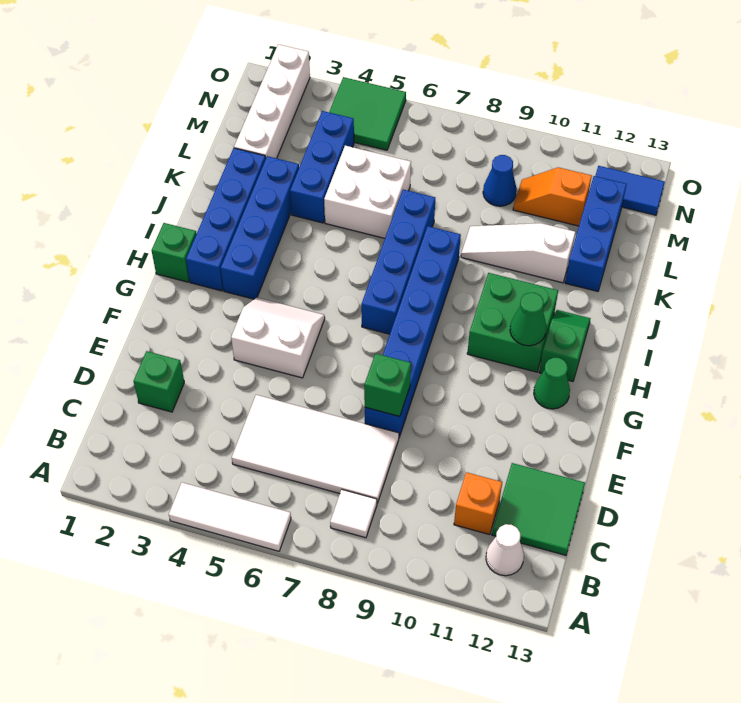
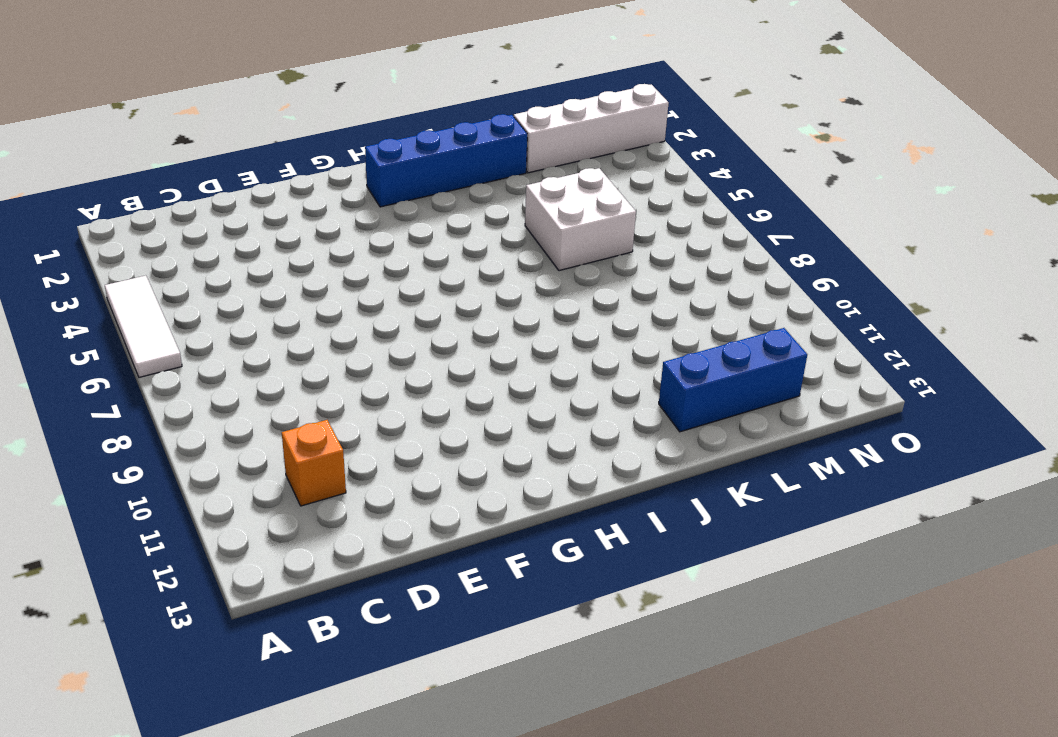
none -> white 1x1 tile [330,490,377,538]
none -> white 1x1 cone [486,524,524,576]
none -> white 2x4 tile [232,395,399,503]

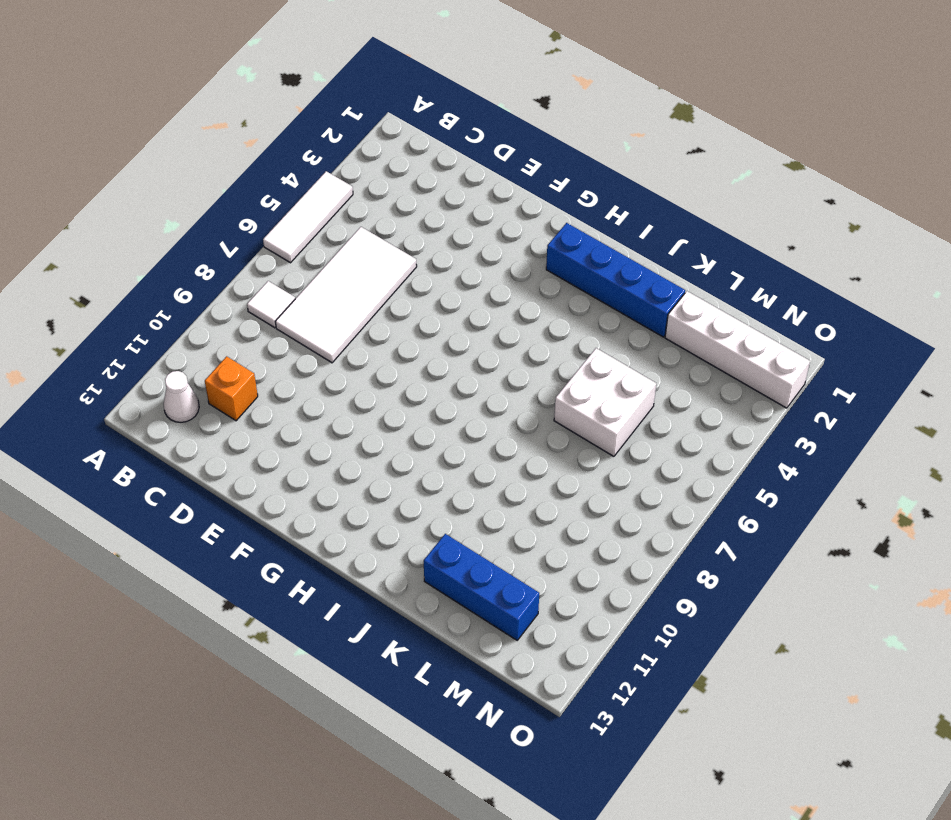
none -> green 2x2 tile [492,463,585,555]
none -> green 1x1 brick [133,351,184,412]
none -> blue 1x6 brick [365,226,461,437]

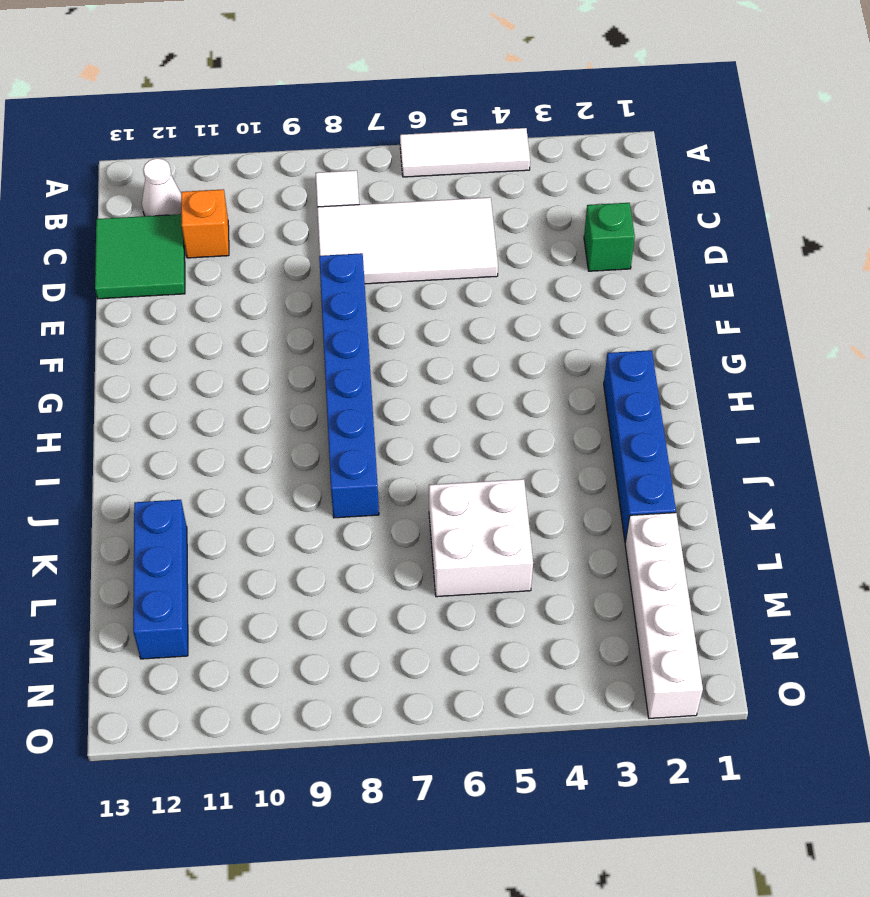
none -> white 2x2 slope [231,298,325,378]
none -> green 1x1 cone [534,358,570,409]
none -> green 1x1 brick [151,223,197,282]

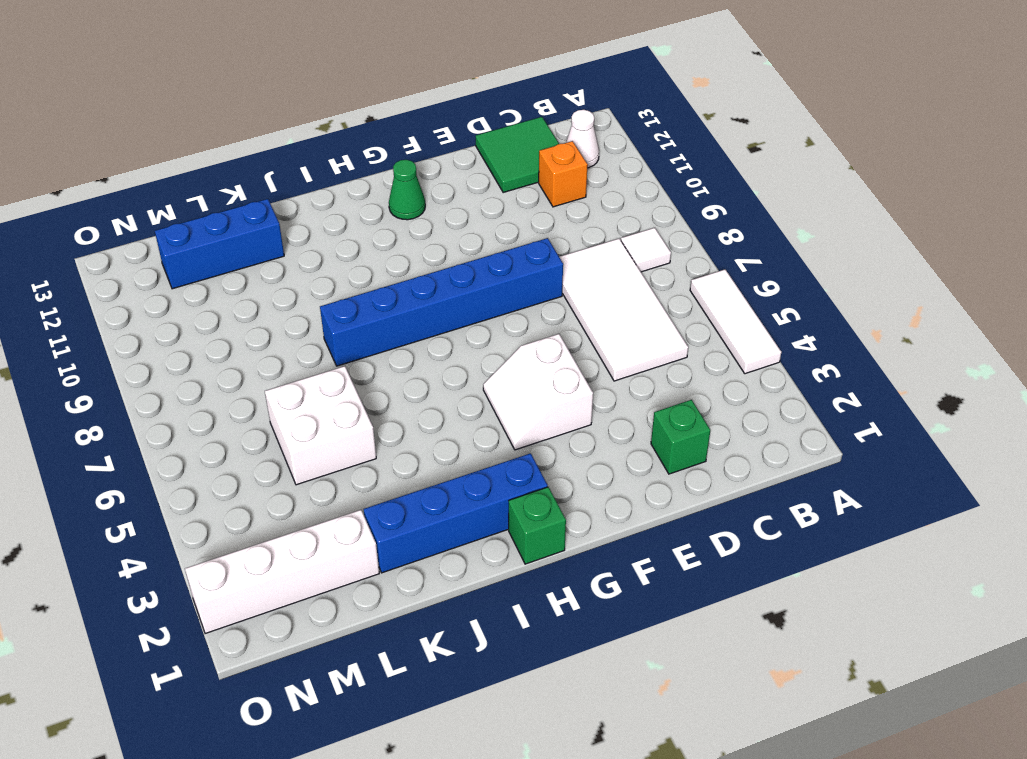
none -> blue 1x4 brick [221,156,299,299]
none -> blue 1x4 brick [361,190,435,334]
none -> green 2x2 brick [467,273,558,372]

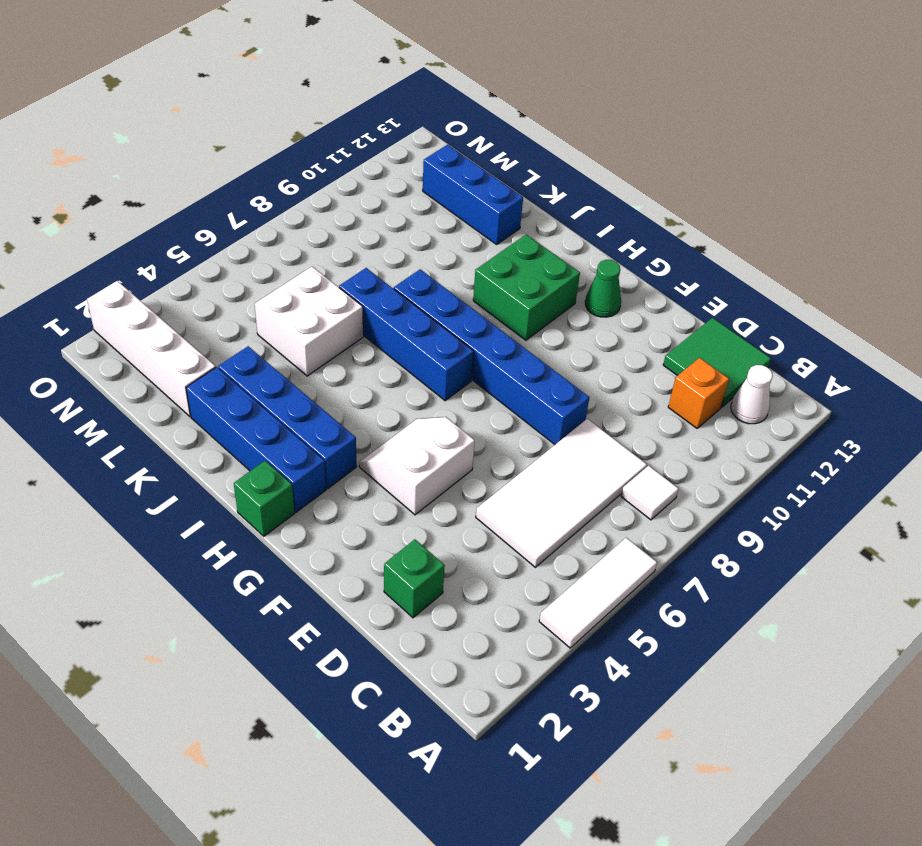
none -> green 1x2 slope [539,310,591,381]
none -> blue 1x3 brick [290,111,354,223]
none -> white 1x3 slope [461,223,575,283]

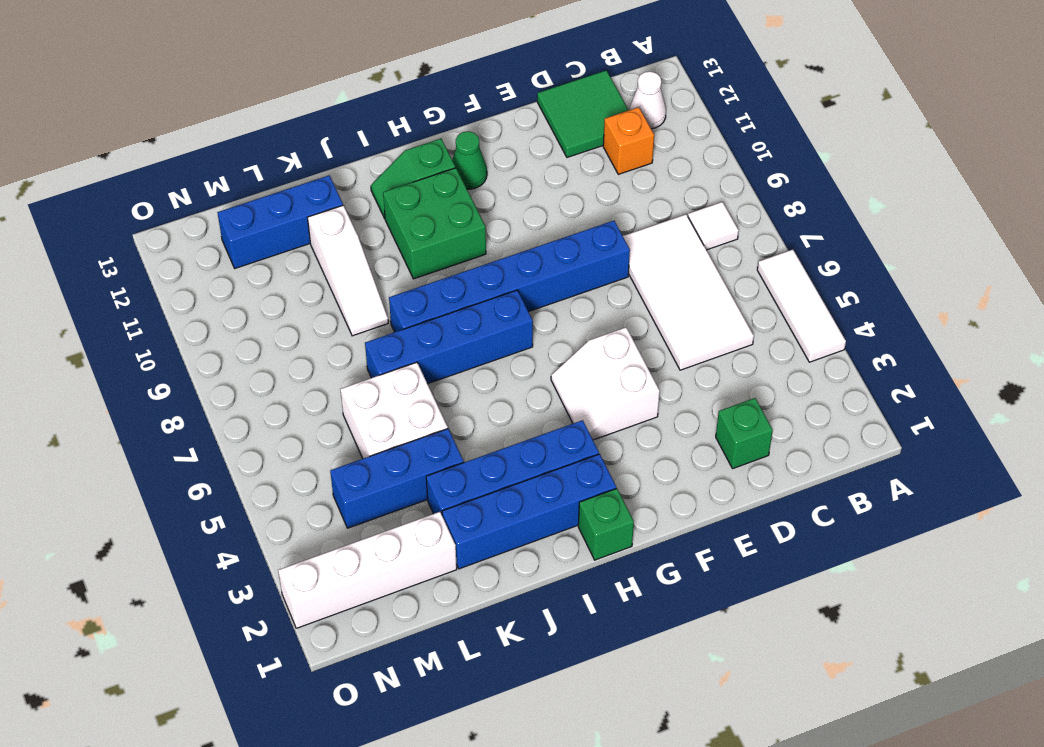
none -> blue 1x1 cone [483,155,517,206]
none -> orange 1x2 slope [513,167,592,226]
none -> green 2x2 tile [329,77,406,150]

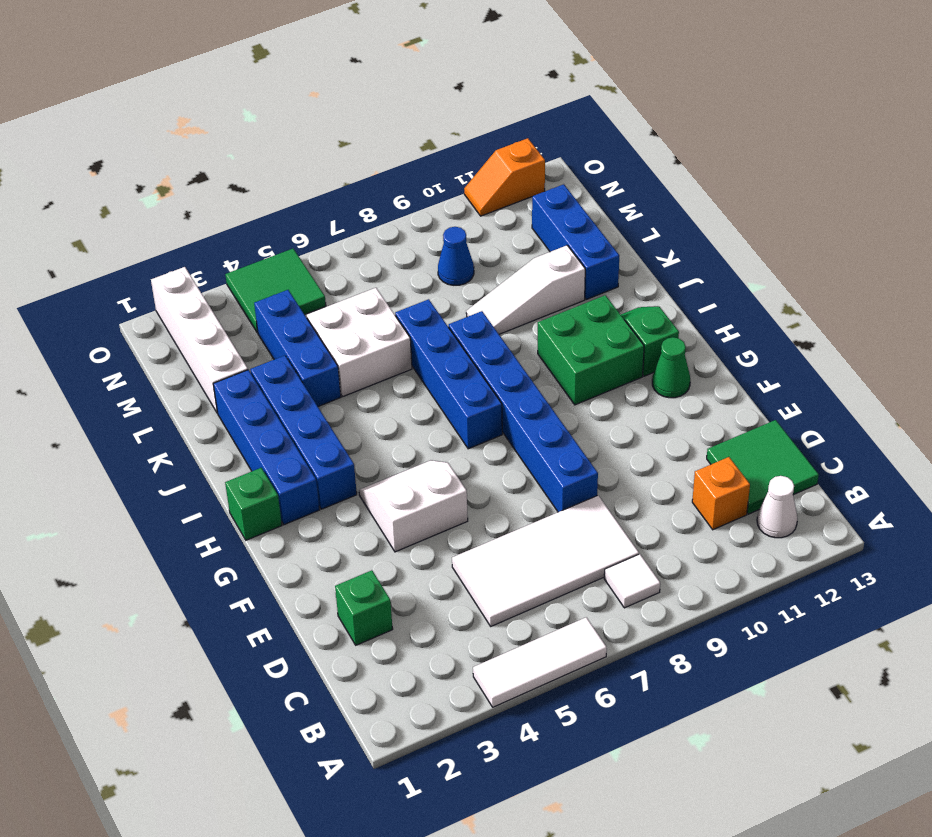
orange 1x2 slope [464,138,545,216] -> orange 1x2 slope moved to [513,167,592,226]
none -> blue 1x2 tile [595,166,665,215]
none -> green 1x1 brick [364,354,411,416]
none -> green 1x1 cone [510,293,546,346]

